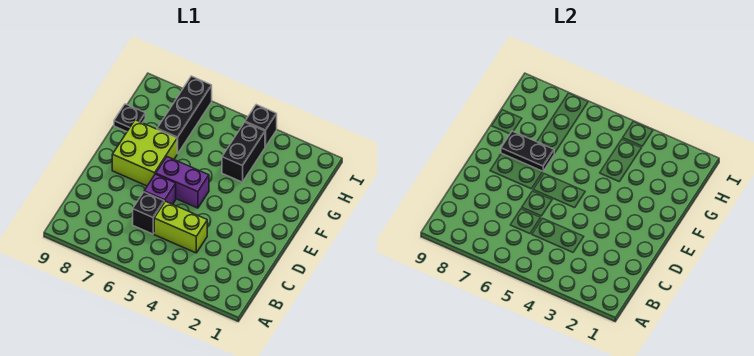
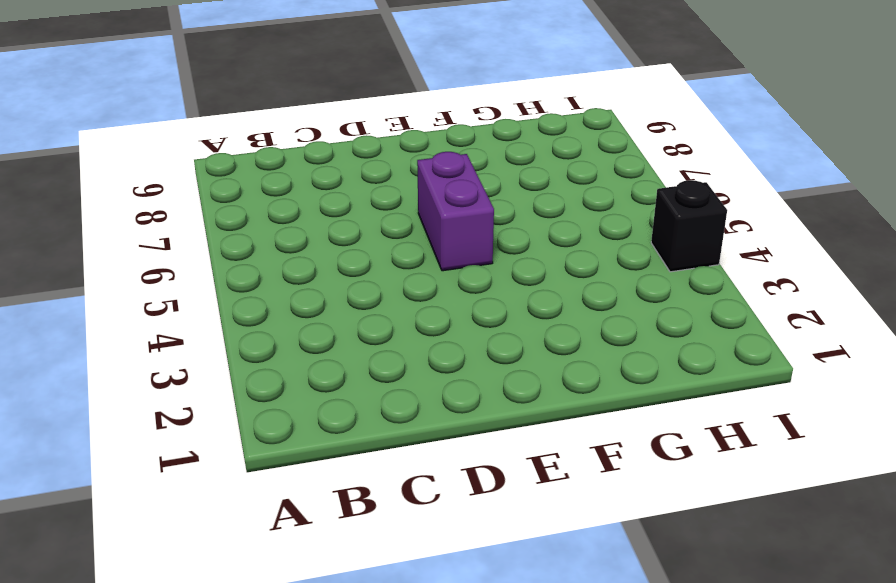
none -> lime 1x2 brick [154,201,207,253]
none -> black 1x1 brick [133,192,164,234]

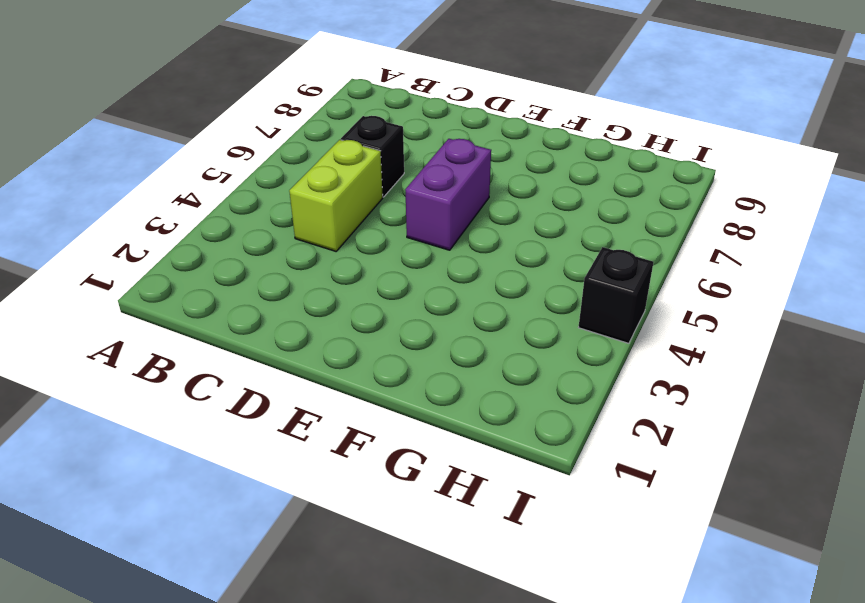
none -> purple 1x1 brick [144,174,176,204]
none -> lime 2x2 brick [112,120,177,186]

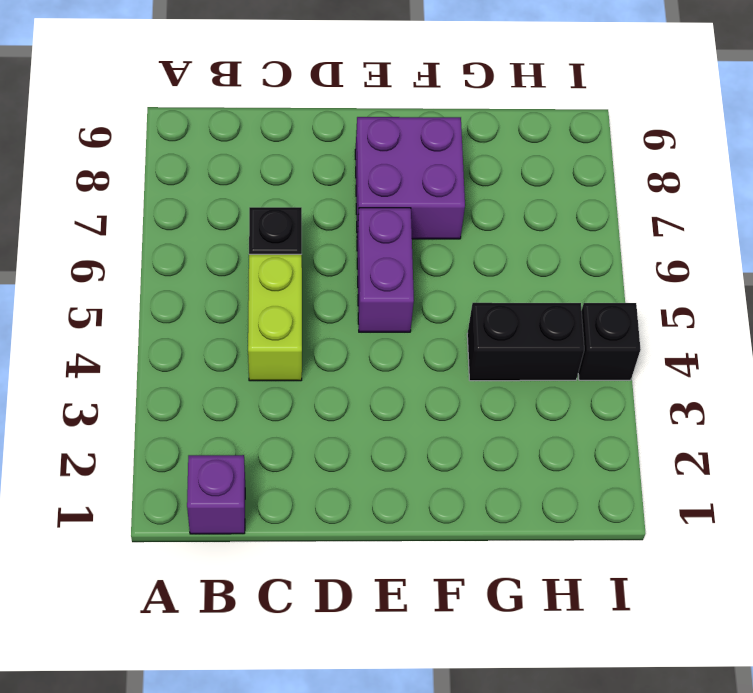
purple 1x1 brick [187,455,245,534] -> purple 1x1 brick moved to [144,174,176,204]
purple 2x2 brick [355,117,465,239] -> lime 2x2 brick [112,120,177,186]
none -> black 1x3 brick [157,76,212,154]
none -> black 1x1 plate [114,104,145,132]

